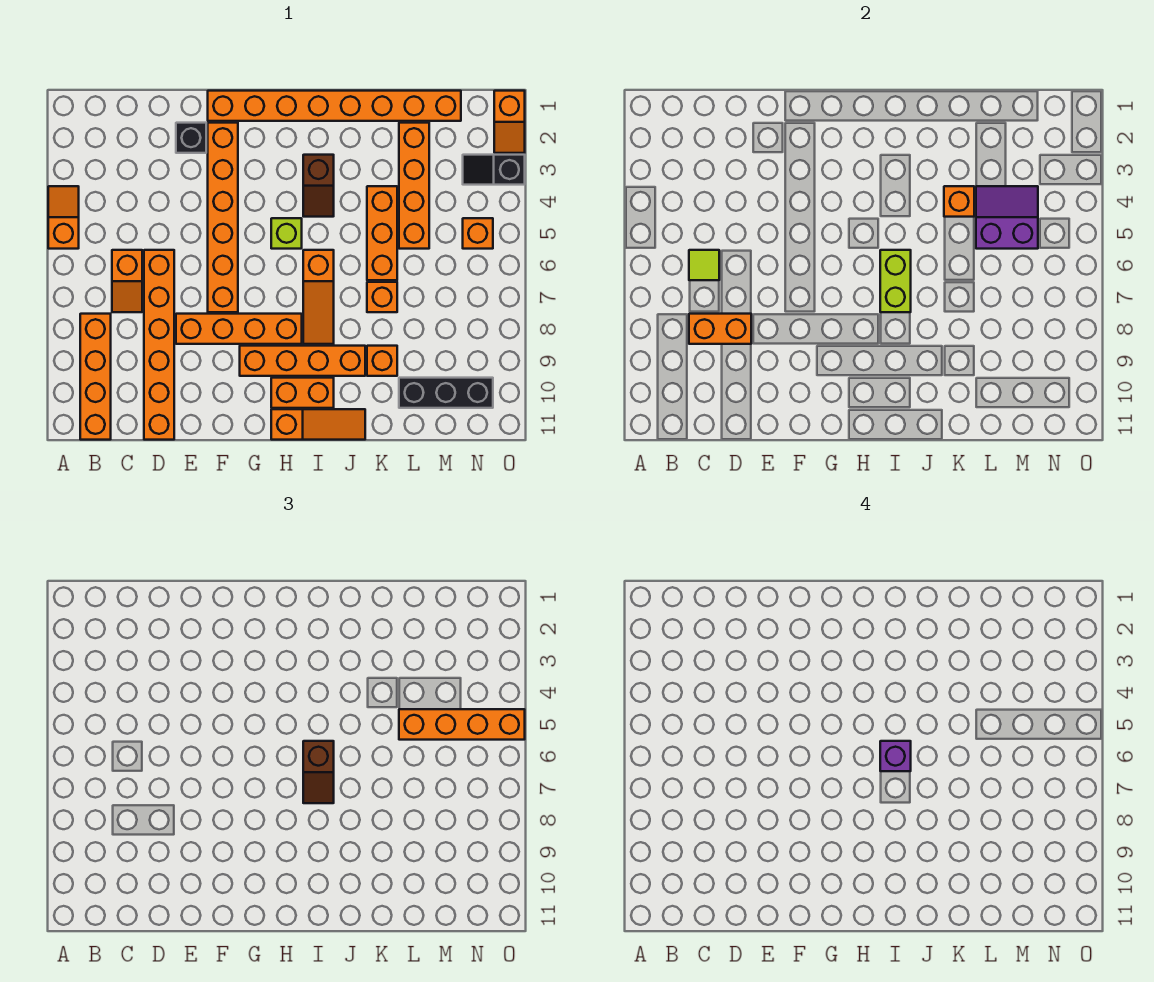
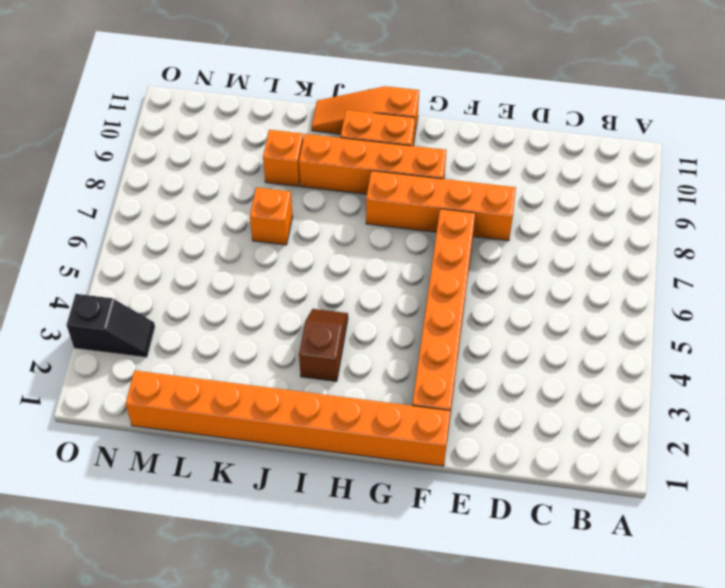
none -> orange 1x2 slope [48,186,79,249]
none -> orange 1x4 brick [80,314,111,440]
none -> orange 1x2 slope [112,250,142,312]
none -> orange 1x6 brick [144,250,174,440]

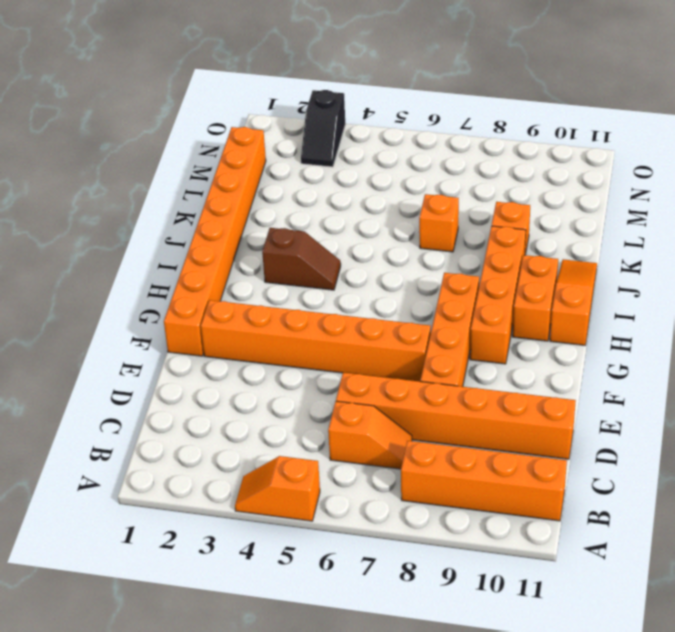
none -> black 1x1 brick [176,123,206,153]
none -> lime 1x1 brick [271,218,302,249]
none -> orange 1x3 slope [303,250,334,344]
none -> orange 1x3 brick [367,186,397,280]

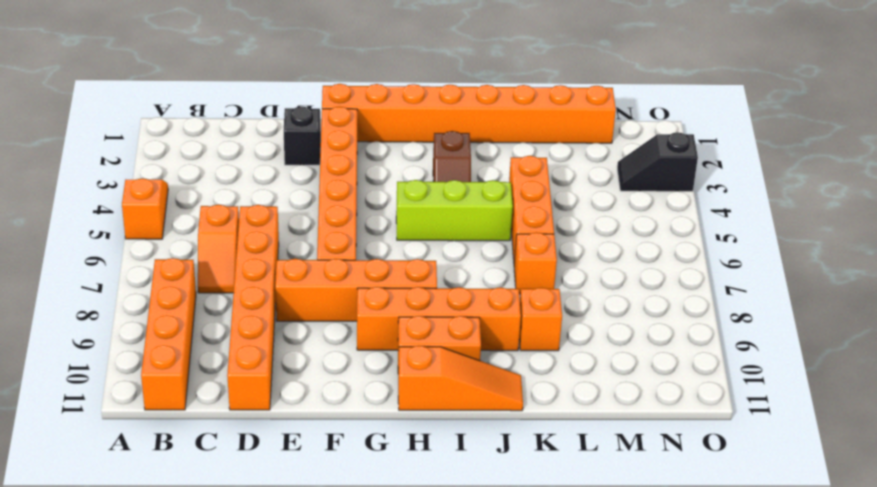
lime 1x3 brick [396,180,513,241] -> lime 1x1 brick [271,218,302,249]
none -> orange 1x3 slope [303,250,334,344]
none -> orange 1x4 brick [399,123,429,249]
none -> black 1x3 brick [399,378,493,408]
none -> orange 1x1 brick [463,218,493,249]

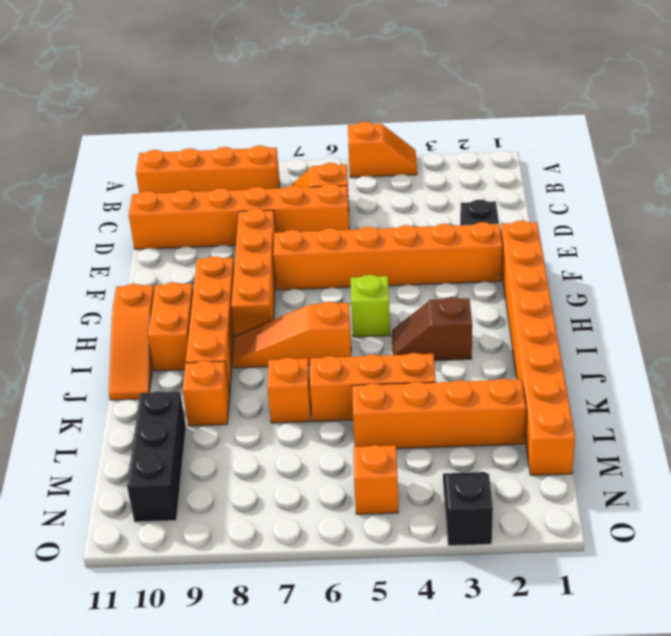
none -> orange 1x2 slope [494,91,525,153]
none -> lime 1x1 tile [689,250,719,280]
none -> orange 1x2 brick [689,314,751,344]
none -> lime 1x2 brick [880,250,911,312]

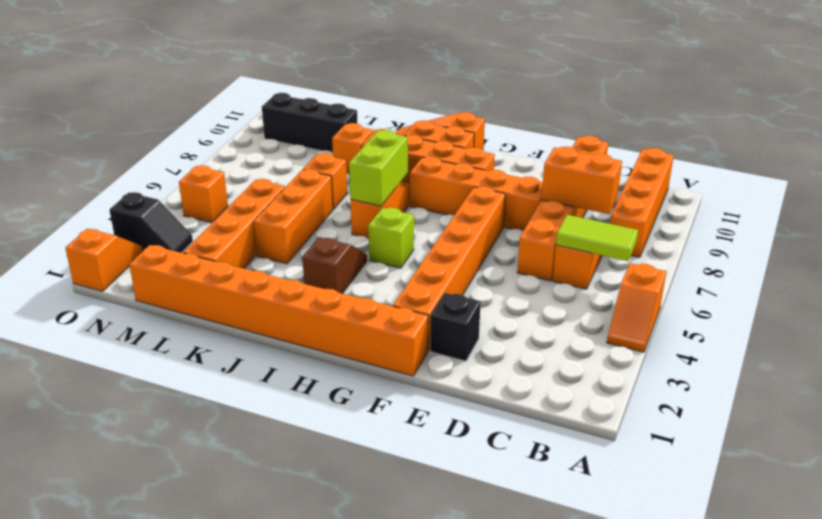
lime 1x2 tile [556,215,638,261] -> lime 1x1 tile [689,250,719,280]
none -> orange 1x1 brick [944,186,974,217]
none -> purple 2x2 slope [976,186,1038,249]
none -> brown 1x2 slope [303,741,334,803]
none -> orange 1x4 brick [399,709,525,740]

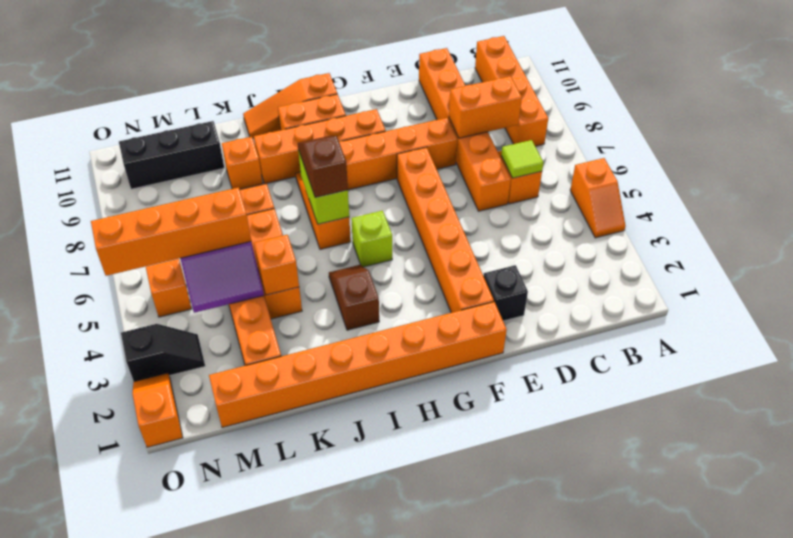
none -> purple 1x1 brick [880,741,911,771]

